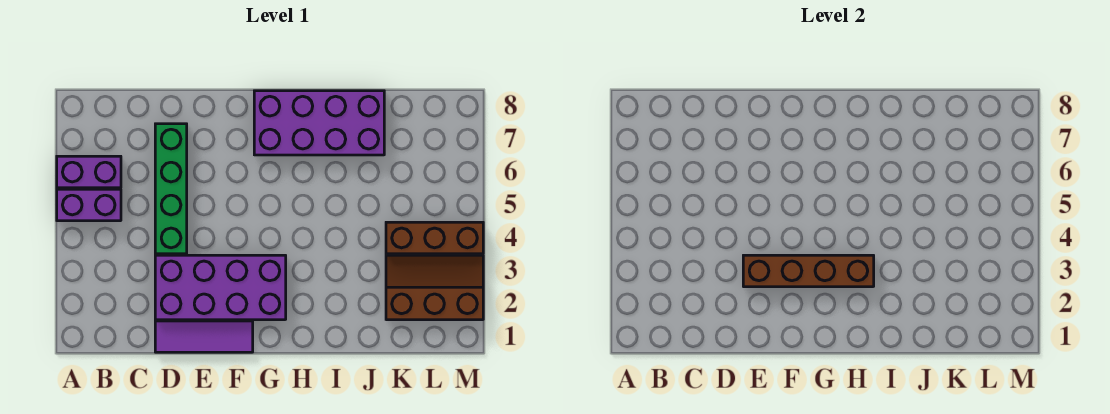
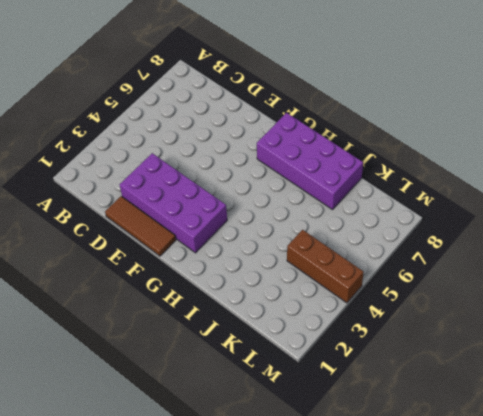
brown 1x3 tile [105,196,176,256] -> purple 1x3 tile [155,321,253,352]
none -> purple 1x2 brick [57,189,121,221]
none -> purple 1x2 brick [57,156,121,188]

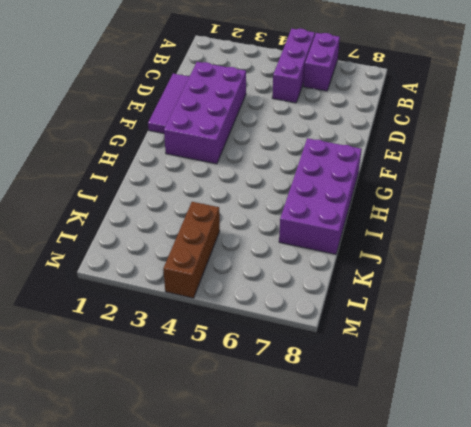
purple 1x3 brick [272,29,315,103] -> purple 1x2 brick [57,189,121,221]
none -> green 1x4 brick [155,124,187,254]
none -> brown 2x3 slope [386,255,483,320]

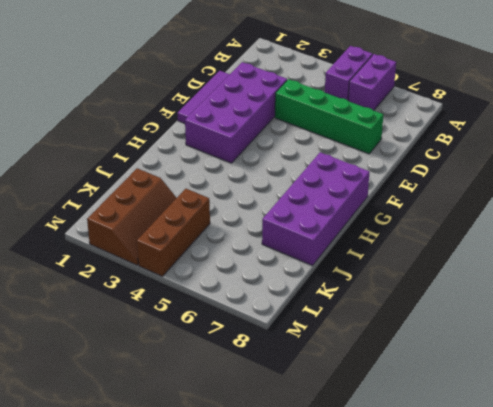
none -> brown 1x4 brick [743,255,874,287]

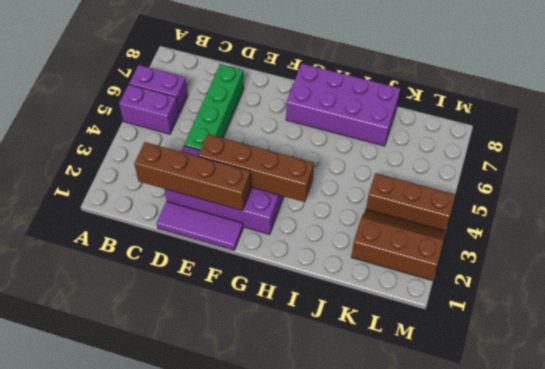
brown 1x4 brick [134,142,251,211] -> none

